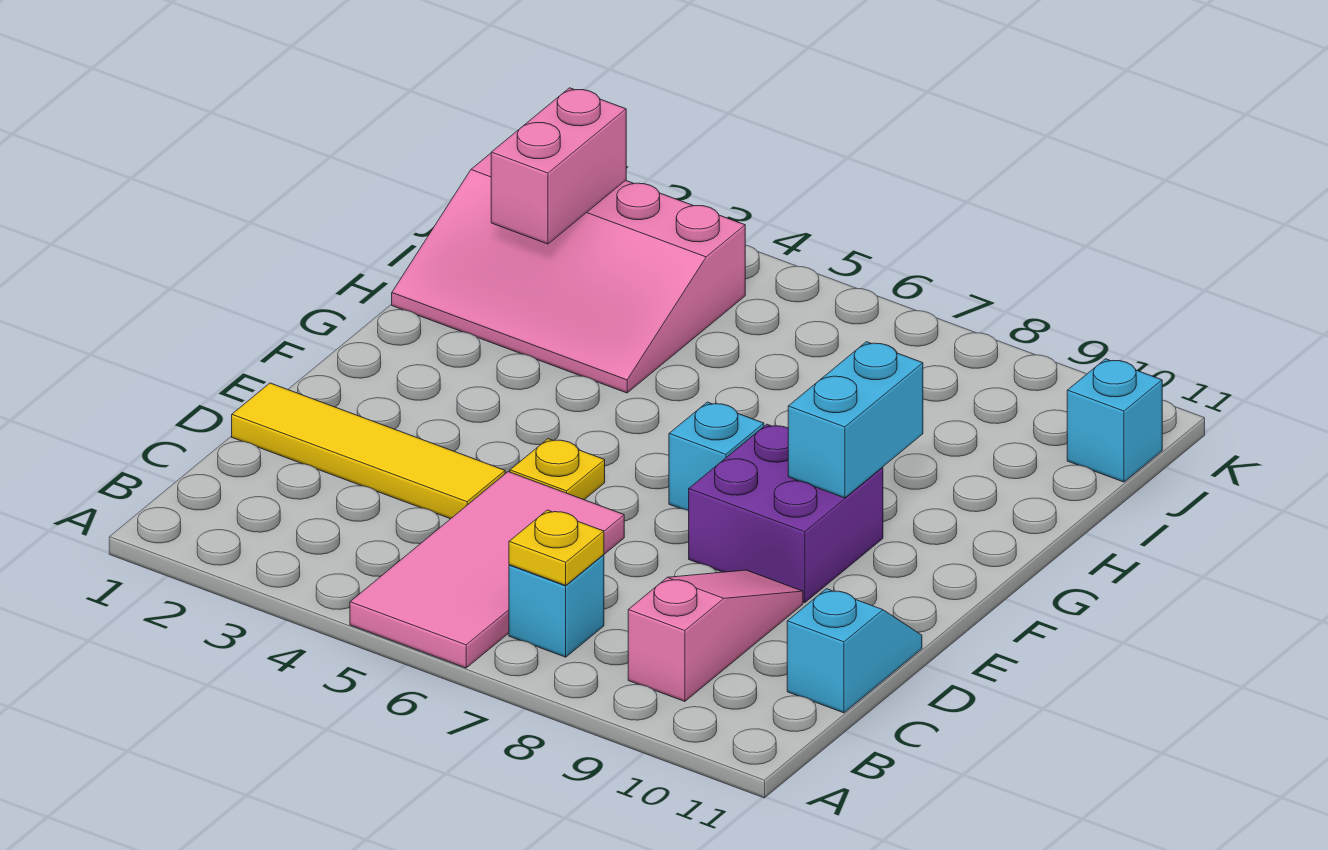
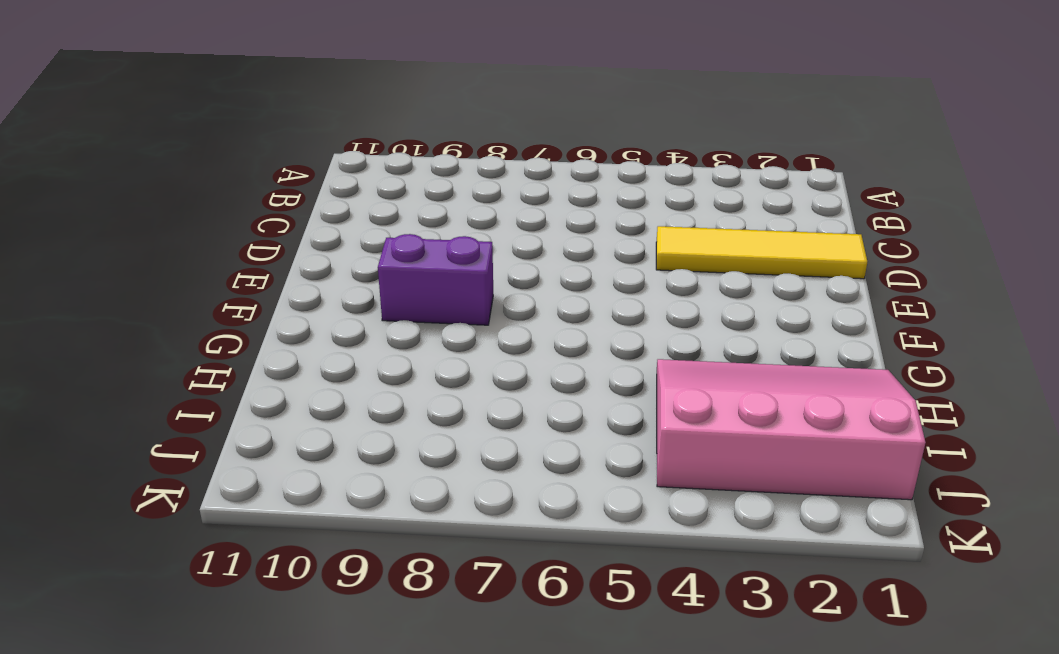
purple 1x2 brick [378,234,493,325] -> purple 2x2 brick [689,424,883,603]
none -> pink 2x4 tile [350,472,624,668]
none -> cyan 1x1 brick [509,555,604,657]
none -> pink 1x3 slope [628,570,803,701]

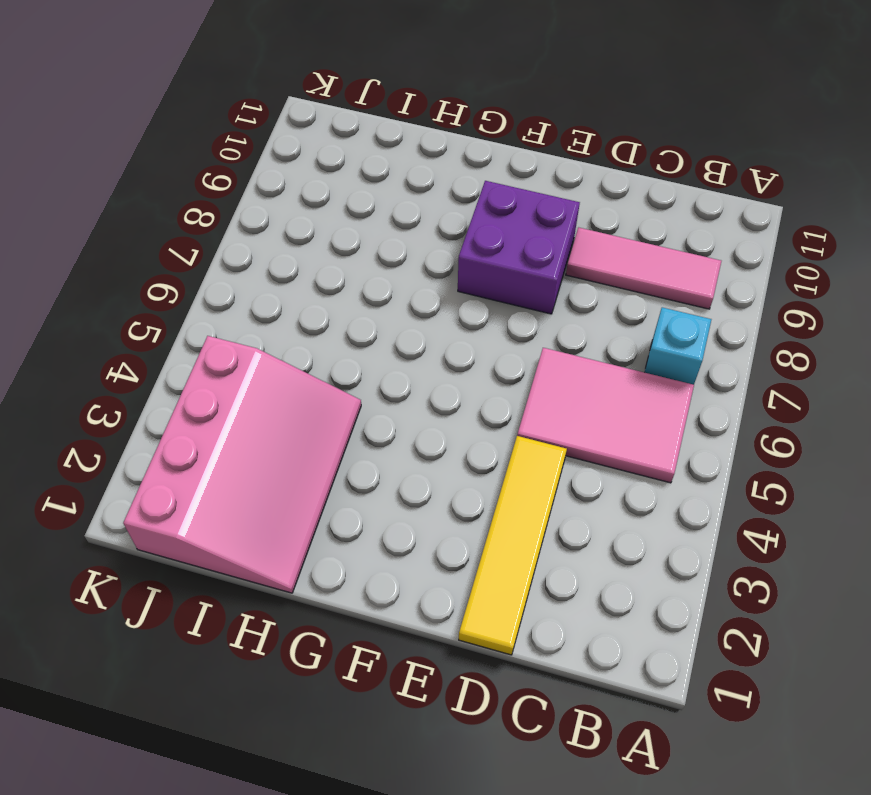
pink 2x3 tile [517,348,694,483] -> pink 2x4 tile [350,472,624,668]
pink 1x3 tile [566,227,721,309] -> pink 1x3 slope [628,570,803,701]
none -> cyan 1x2 slope [787,589,922,713]
none -> yellow 1x1 plate [510,439,605,500]
none -> cyan 1x1 brick [669,402,764,510]

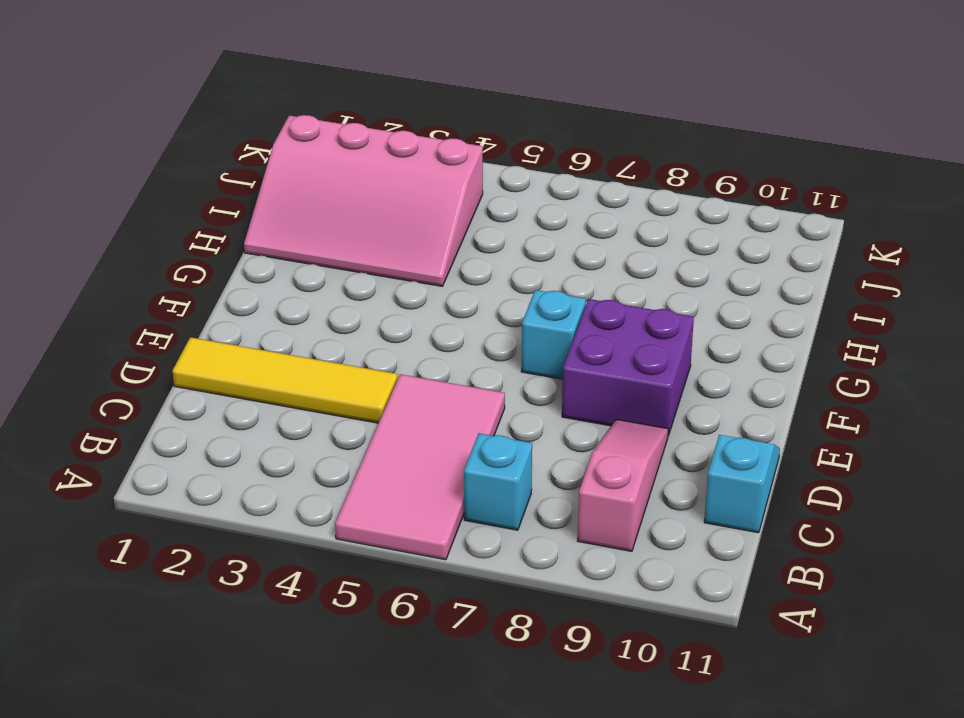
none -> yellow 1x1 plate [510,439,605,500]
none -> cyan 1x1 brick [1067,359,1162,482]
none -> yellow 1x1 plate [509,510,604,585]

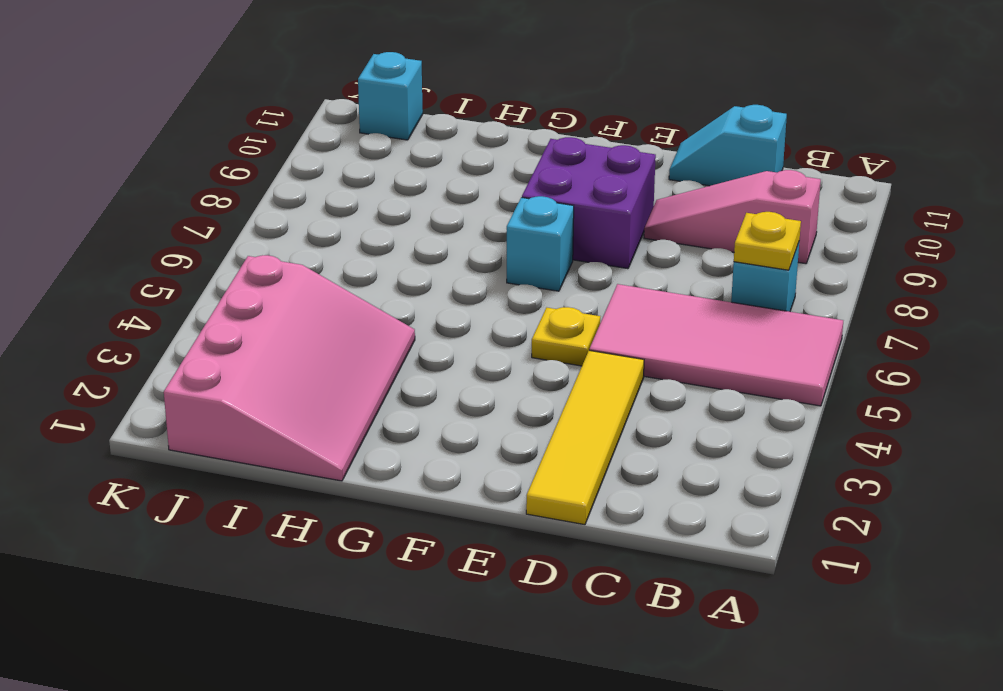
none -> cyan 1x2 brick [788,342,923,498]
none -> pink 1x2 brick [491,88,626,244]

